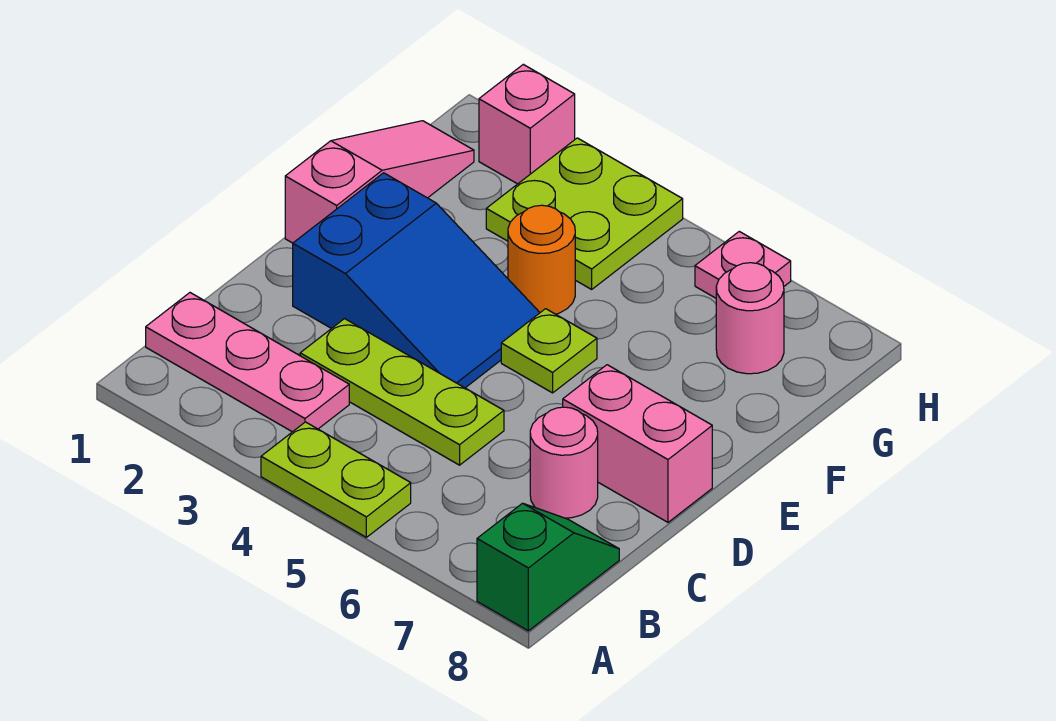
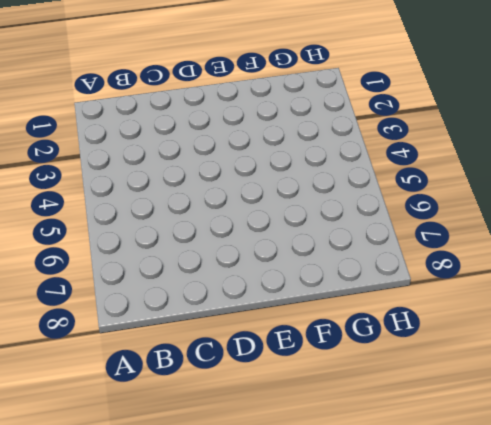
none -> lime 1x2 plate [261,422,411,537]
none -> green 1x2 slope [477,503,619,631]
none -> pink 1x3 plate [146,293,349,432]

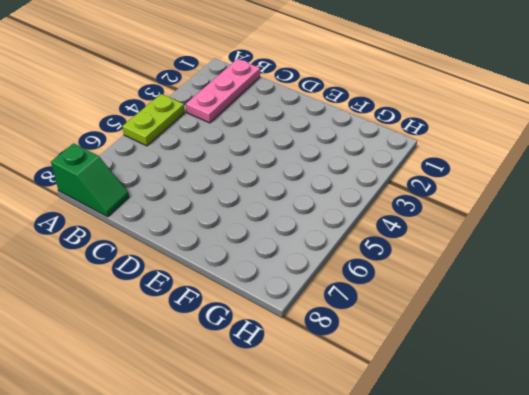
none -> lime 1x3 plate [300,319,504,465]
none -> pink 1x1 round brick [530,407,598,518]
none -> blue 2x3 slope [293,173,540,388]

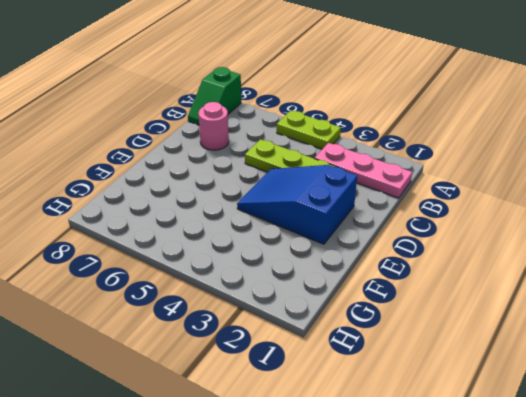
none -> pink 1x2 brick [563,365,712,522]
none -> pink 1x3 slope [285,121,474,243]
none -> lime 1x1 plate [501,309,597,393]

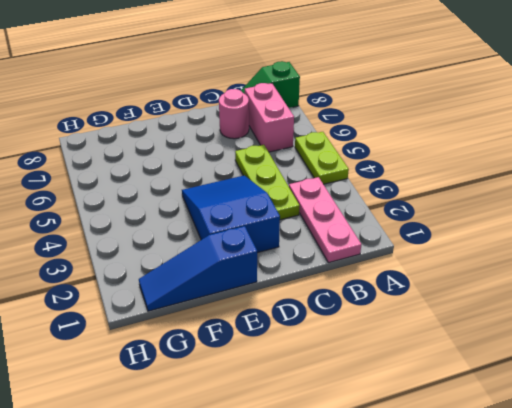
pink 1x2 brick [245,83,294,152] -> pink 1x2 brick moved to [563,365,712,522]
blue 1x3 slope [139,226,257,311] -> pink 1x3 slope [285,121,474,243]
none -> lime 1x1 plate [501,309,597,393]
none -> orange 1x1 round brick [508,205,575,314]
none -> lime 2x2 plate [486,138,683,289]

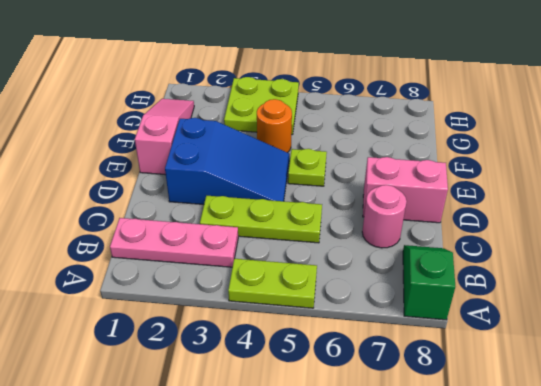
none -> pink 1x1 round brick [716,263,784,374]
none -> pink 1x1 brick [479,64,575,184]
none -> pink 1x1 plate [695,231,791,298]

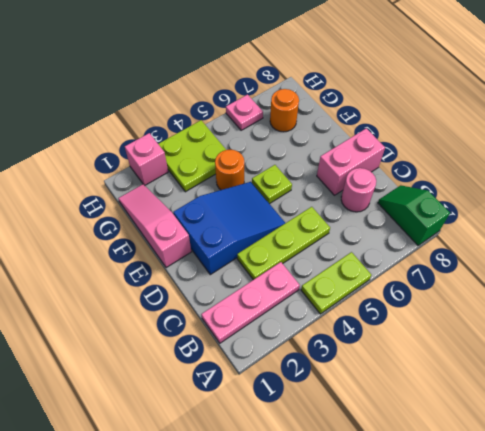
orange 1x1 round brick [270,89,299,132] -> pink 1x1 round brick [716,263,784,374]

